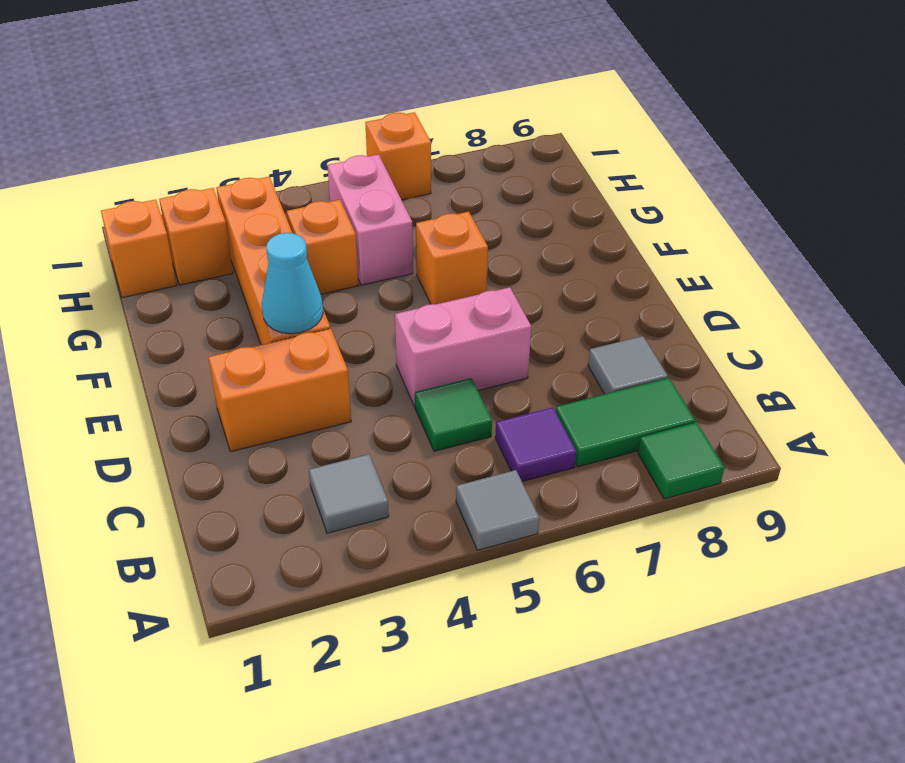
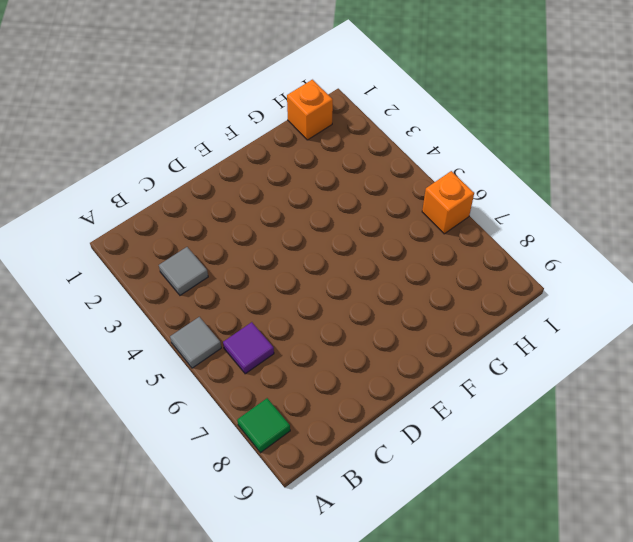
none -> green 1x2 tile [556,378,695,467]
none -> green 1x1 tile [415,378,492,451]
none -> grey 1x1 tile [588,336,668,394]

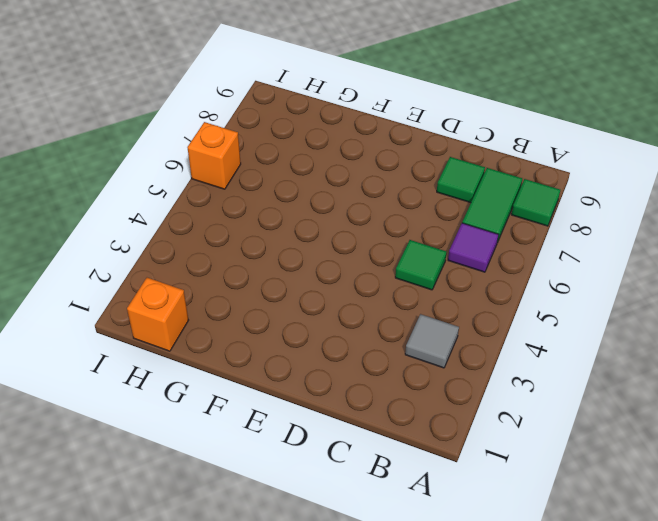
green 1x1 tile [437,157,485,203] -> grey 1x1 tile [588,336,668,394]
none -> grey 1x1 tile [456,470,539,550]
none -> orange 1x2 brick [208,329,351,452]
none -> pink 1x2 brick [395,287,531,406]

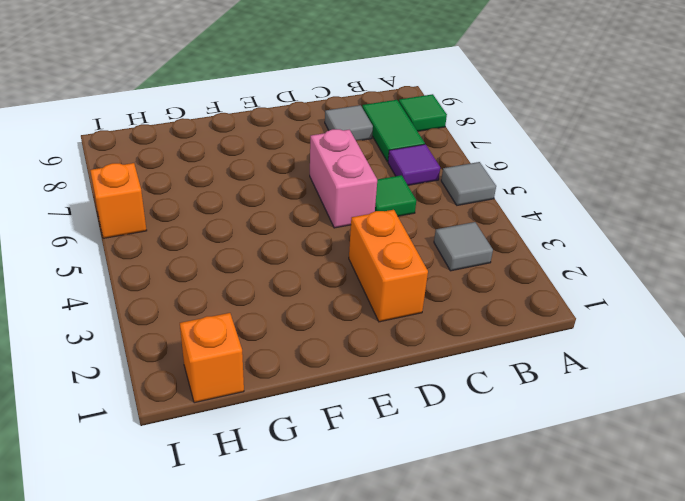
none -> orange 1x4 brick [216,177,330,345]
none -> orange 1x1 brick [416,212,488,304]
none -> orange 1x1 brick [287,200,359,294]

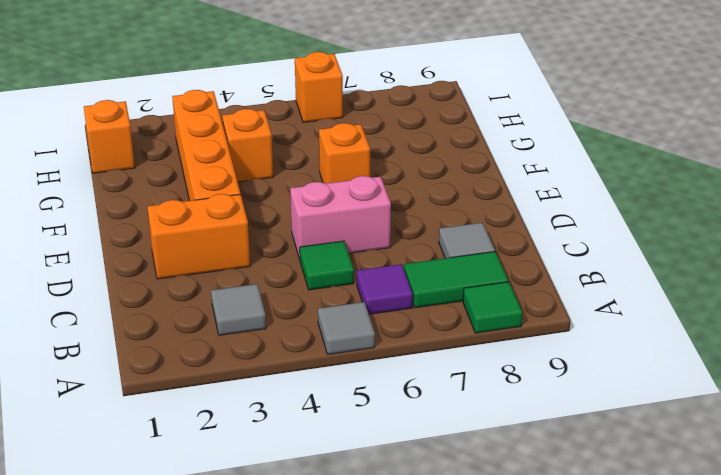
none -> pink 1x2 brick [327,154,413,285]
none -> orange 1x1 brick [159,188,233,285]
none -> cyan 1x1 cone [262,233,323,334]

